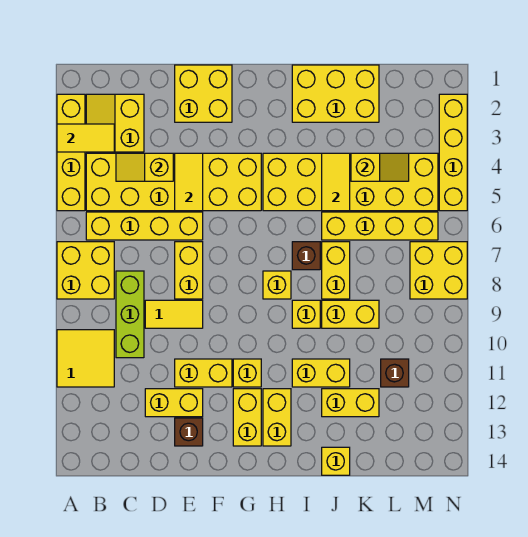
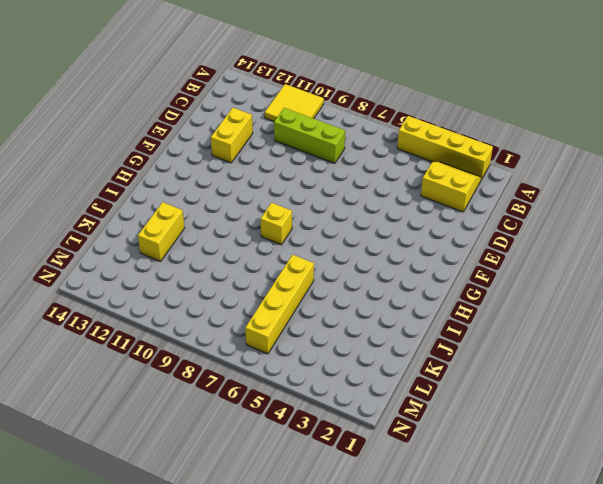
none -> yellow 2x2 brick [57,242,114,299]
none -> yellow 2x6 brick [86,153,261,211]
none -> yellow 1x4 brick [86,212,203,240]
none -> yellow 1x2 tile [145,300,203,328]

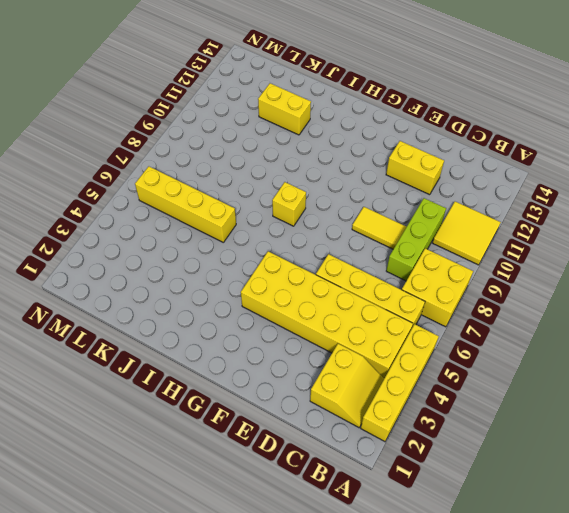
none -> yellow 2x2 brick [175,65,232,122]
none -> yellow 1x2 brick [175,242,203,299]
none -> yellow 1x2 brick [175,359,232,387]
none -> brown 1x1 brick [175,418,203,446]

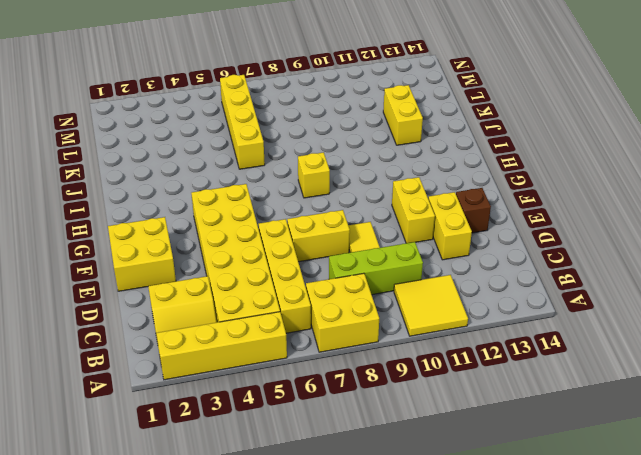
none -> yellow 1x1 brick [233,359,261,387]
none -> yellow 1x2 brick [233,389,261,446]
none -> yellow 2x6 brick [263,153,438,211]
none -> yellow 1x2 brick [263,389,291,446]

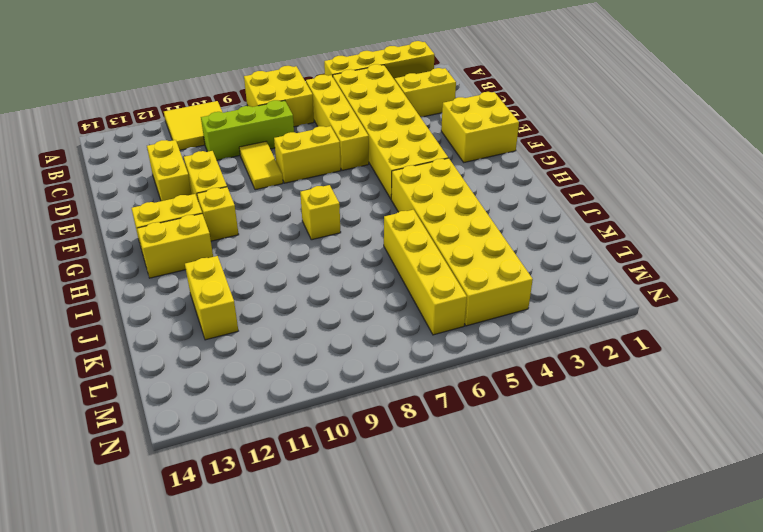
none -> brown 1x1 brick [175,418,203,446]
none -> yellow 2x3 brick [292,65,379,122]
none -> brown 1x1 brick [292,242,320,270]
none -> yellow 1x1 brick [292,300,320,328]

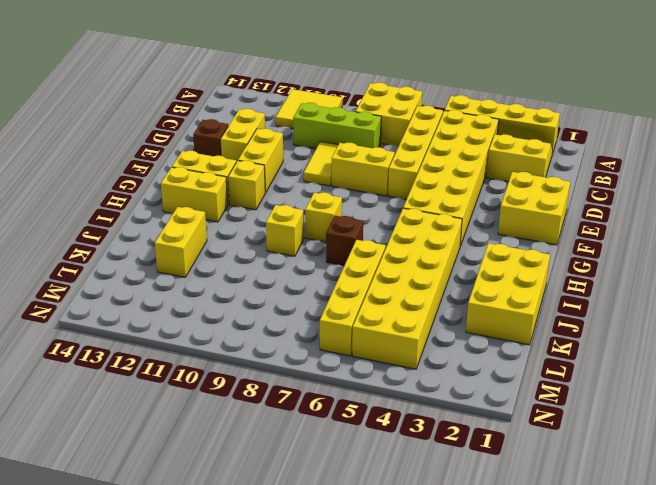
none -> yellow 1x2 brick [292,359,350,387]
none -> yellow 1x2 brick [322,242,350,299]
none -> yellow 1x2 brick [322,300,379,328]
none -> yellow 1x1 brick [322,447,350,475]

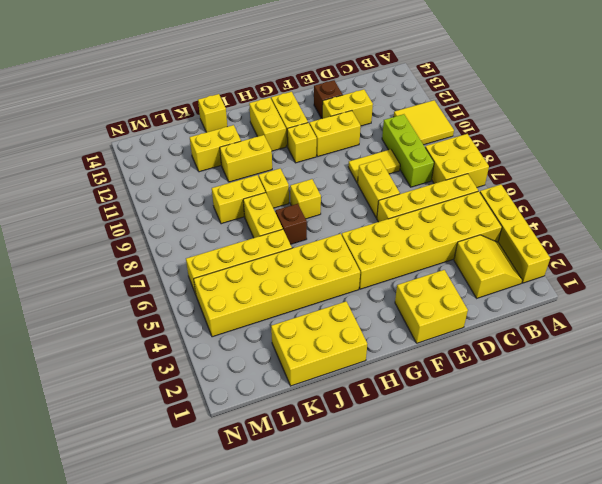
none -> brown 1x1 brick [381,359,409,387]
none -> yellow 2x2 brick [410,242,467,299]
none -> yellow 1x4 brick [439,94,467,211]
none -> yellow 1x2 tile [57,124,114,152]

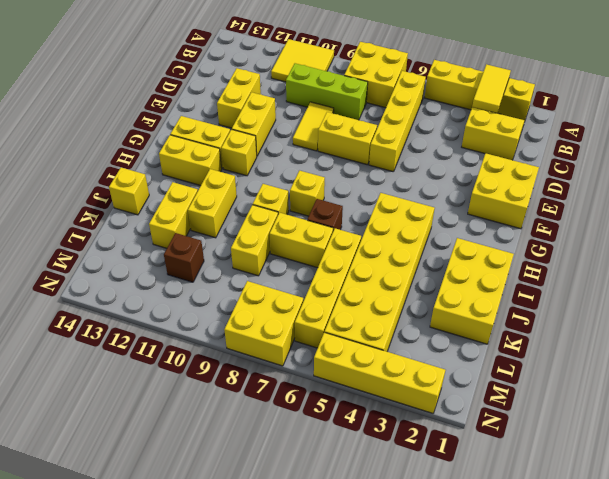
none -> yellow 2x6 brick [86,153,261,211]
none -> brown 1x1 brick [175,418,203,446]
none -> yellow 1x2 slope [116,153,173,181]
none -> yellow 1x2 tile [175,153,203,211]

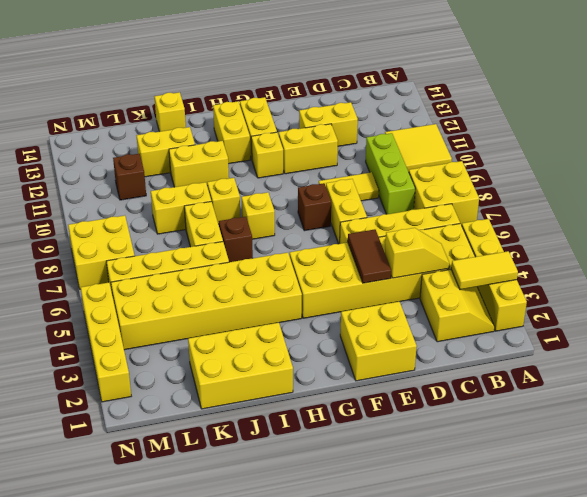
brown 1x2 tile [347,229,391,283] -> yellow 1x2 tile [175,153,203,211]
brown 1x1 brick [298,183,331,231] -> brown 1x1 brick moved to [175,418,203,446]
none -> yellow 1x2 tile [322,153,350,211]
none -> yellow 1x2 slope [351,153,409,181]

